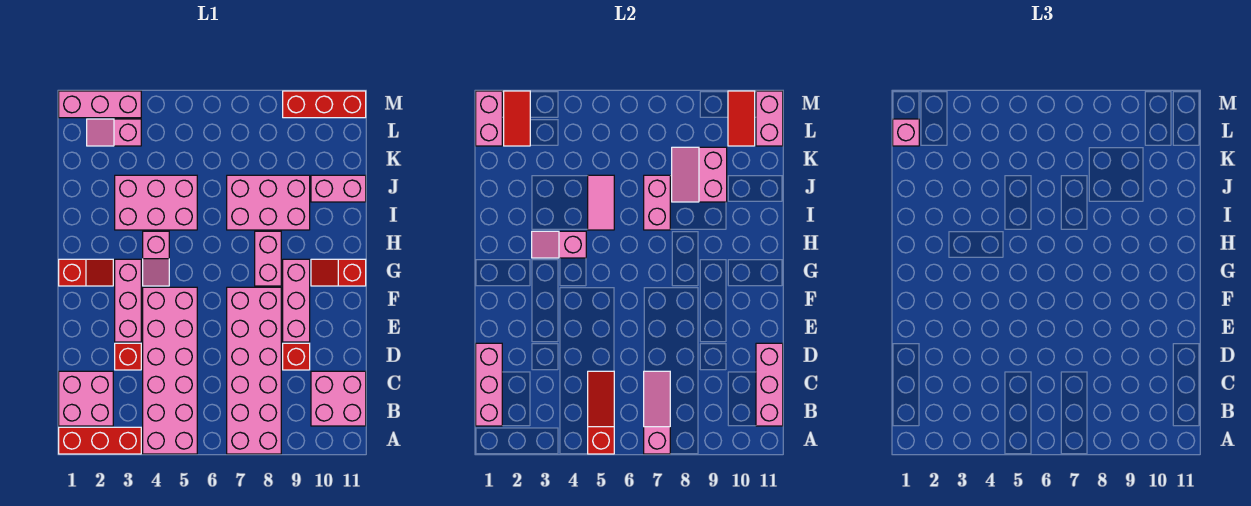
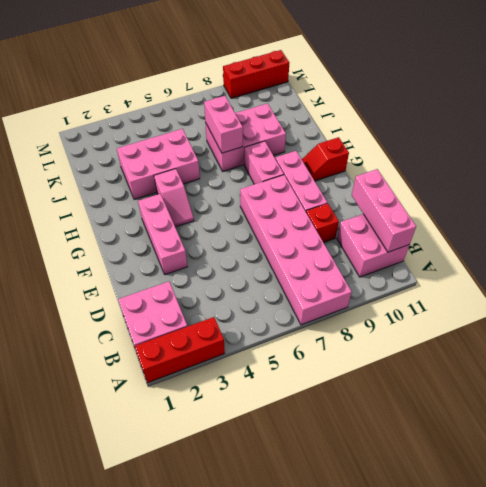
none -> pink 2x6 brick [143,287,197,454]
none -> red 1x1 brick [115,343,141,370]
none -> red 1x2 slope [59,259,113,286]
none -> pink 1x2 brick [311,175,366,202]

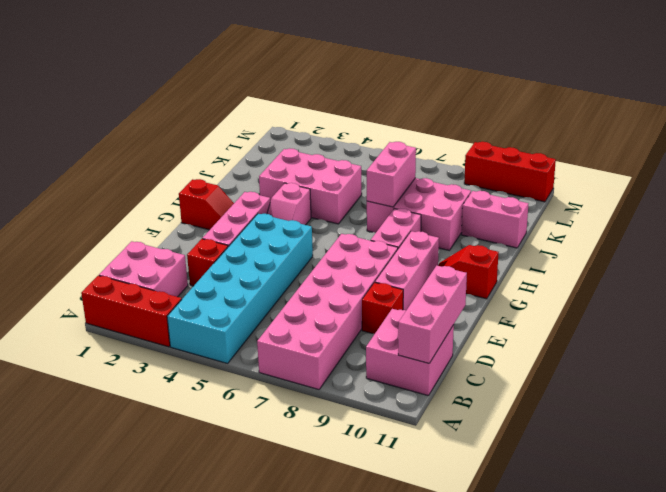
cyan 2x6 brick [167,214,313,363] -> pink 2x6 brick [143,287,197,454]
none -> pink 1x2 slope [87,119,141,146]
none -> pink 1x3 brick [59,91,141,118]
none -> red 1x3 slope [588,371,614,454]
none -> pink 1x3 slope [644,371,670,454]

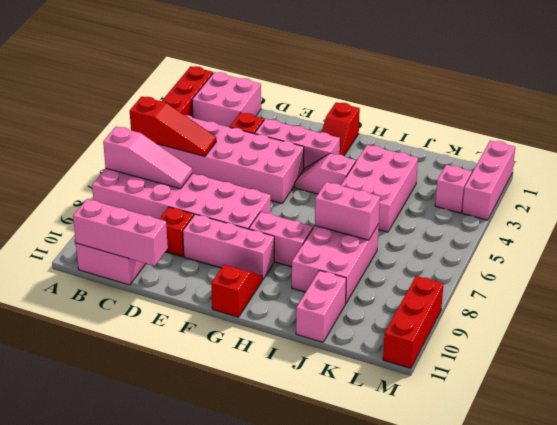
none -> pink 1x3 brick [476,343,502,426]
none -> pink 1x2 slope [532,231,586,258]
none -> pink 1x2 tile [588,175,614,230]
none -> pink 2x2 slope [672,147,727,202]

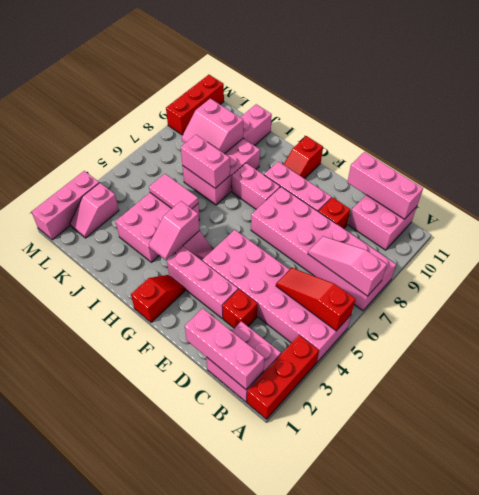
none -> pink 1x2 brick [476,91,502,146]
none -> red 1x2 tile [504,91,530,146]
none -> red 1x2 tile [728,91,755,146]
none -> pink 1x2 brick [756,91,783,146]

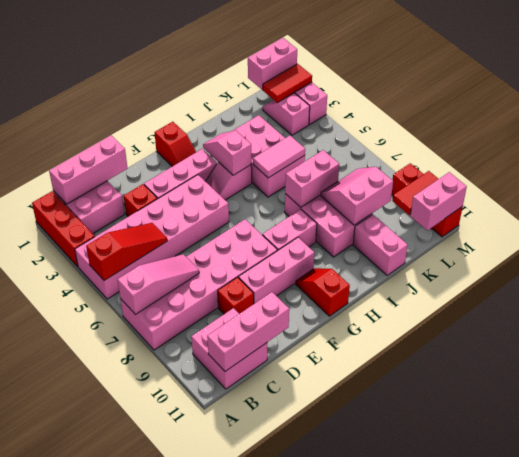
none -> pink 1x1 brick [893,119,919,146]

